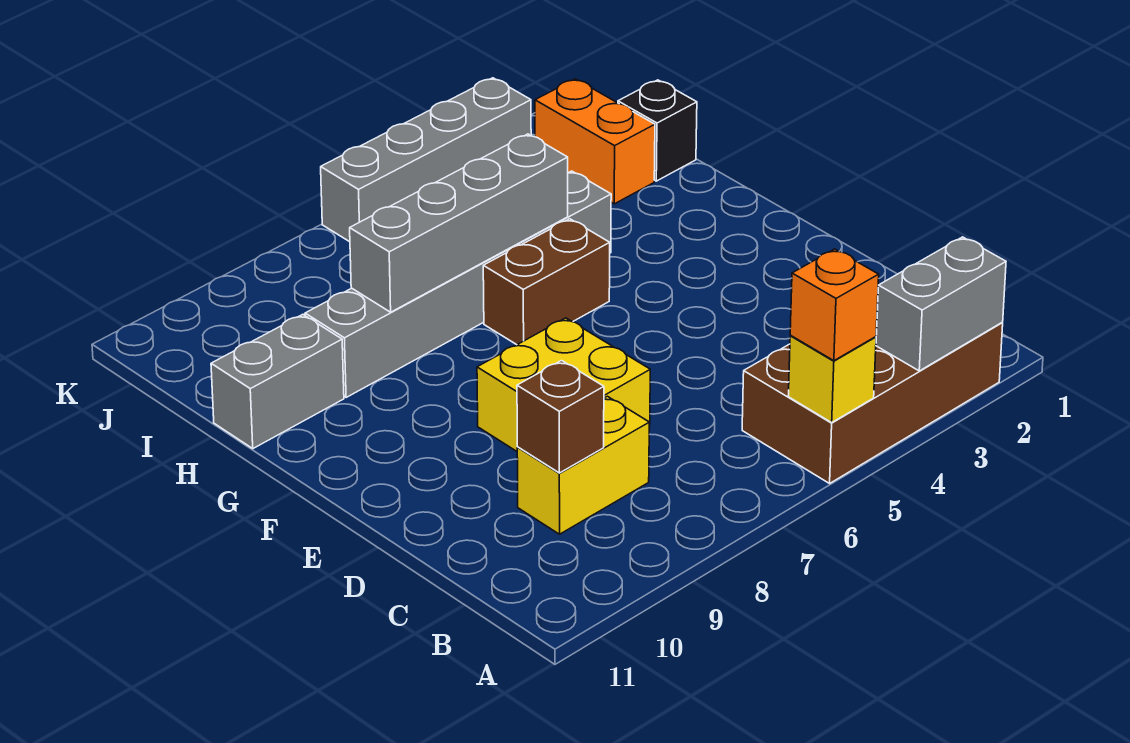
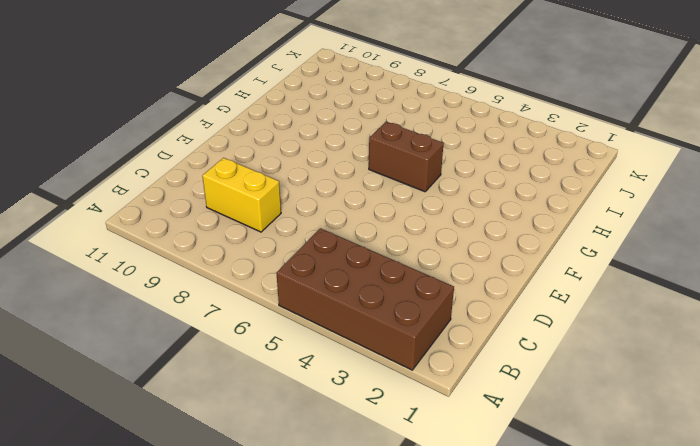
none -> yellow 2x2 brick [477,318,650,451]
none -> grey 1x6 brick [305,171,611,398]
none -> grey 1x2 brick [211,314,344,448]

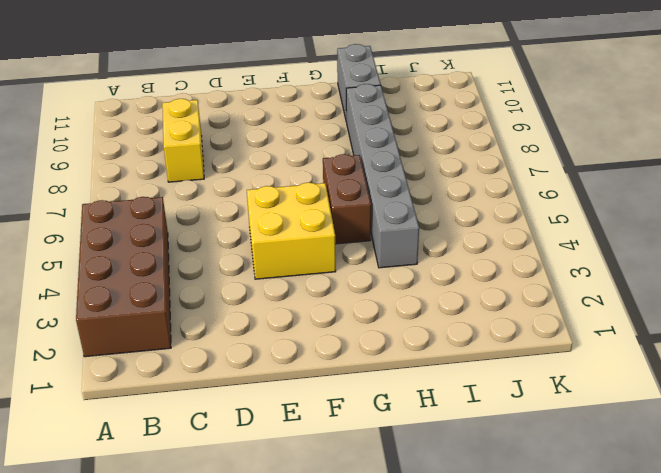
yellow 2x2 brick [247,183,336,279] -> yellow 2x2 brick moved to [477,318,650,451]
none -> black 1x1 brick [618,80,697,181]
none -> orange 1x2 brick [535,79,655,204]
none -> grey 1x4 brick [321,78,531,242]

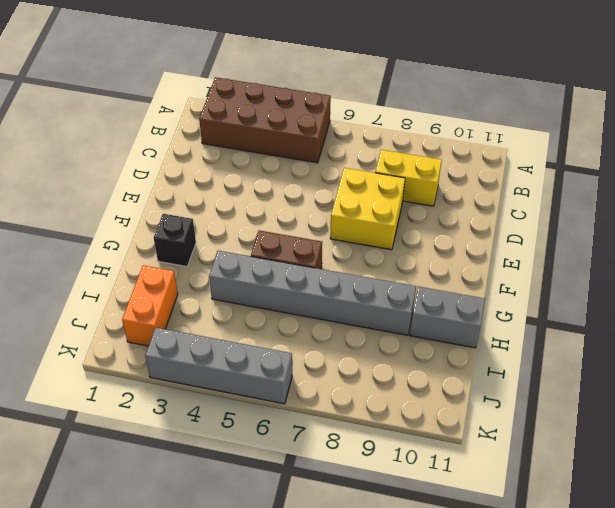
black 1x1 brick [154,214,196,267] -> black 1x1 brick moved to [618,80,697,181]
none -> grey 1x2 brick [876,237,1006,371]
none -> yellow 1x1 brick [788,336,876,422]
none -> brown 1x1 brick [517,361,604,473]

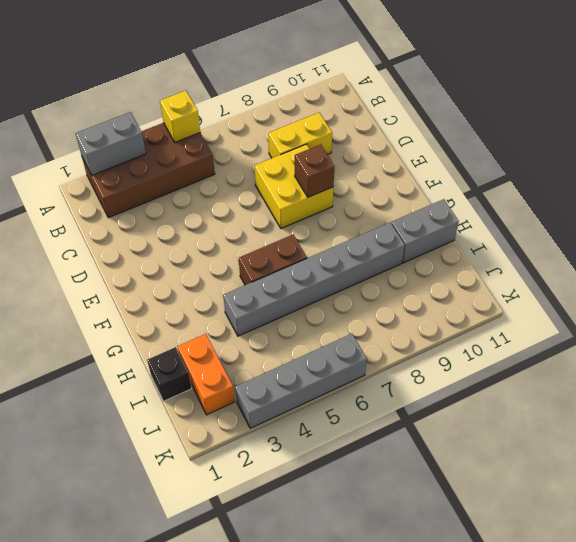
brown 1x1 brick [295,144,335,197] -> brown 1x1 brick moved to [517,361,604,473]
none -> grey 1x4 brick [350,134,568,312]
none -> orange 1x1 brick [790,249,879,361]

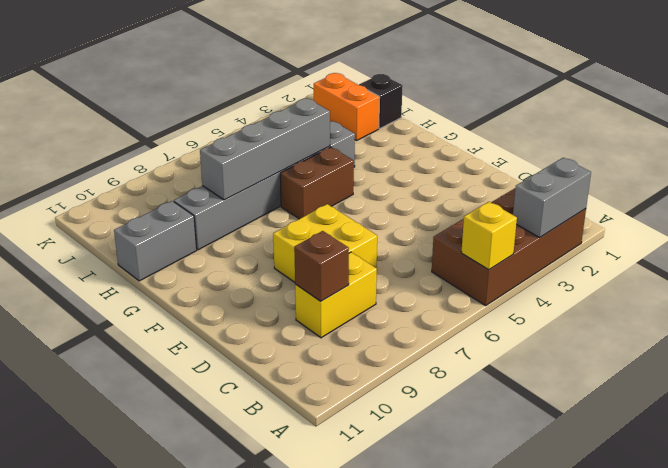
none -> grey 1x4 brick [321,78,531,242]
none -> orange 1x1 brick [790,249,879,361]

